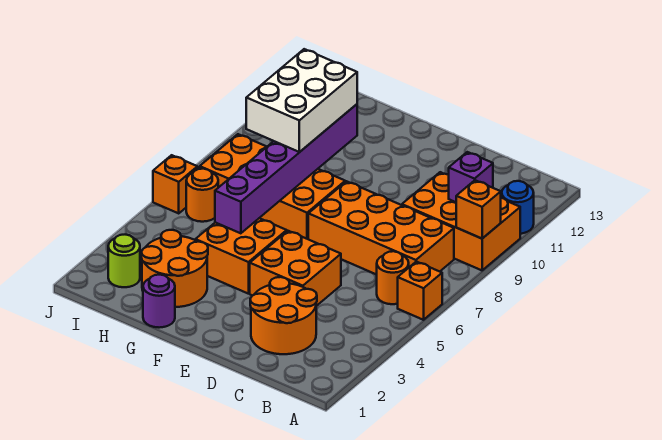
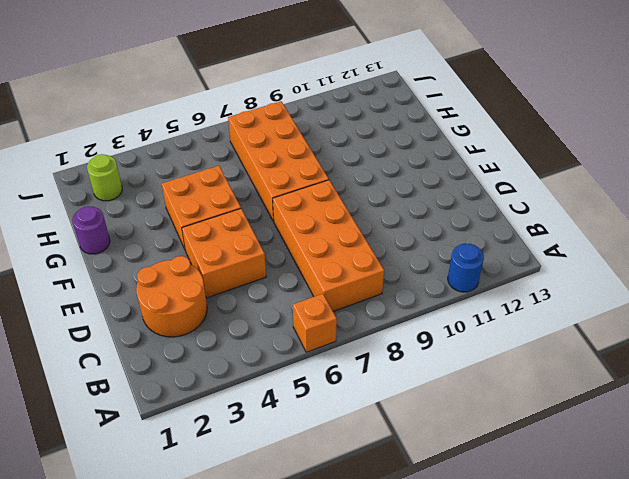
none -> orange 2x3 brick [402,172,520,270]
none -> orange 1x1 round brick [377,251,409,304]
none -> orange 2x2 round brick [141,230,208,307]

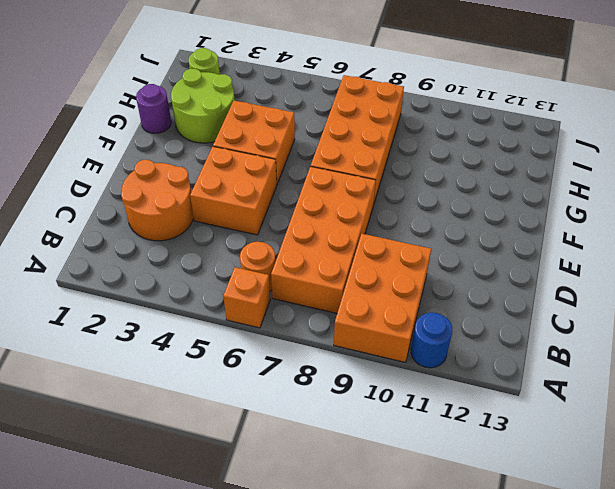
lime 2x2 round brick [171,69,235,143] -> orange 2x2 round brick [141,230,208,307]
none -> orange 1x1 round brick [186,169,218,222]
none -> orange 1x1 brick [153,155,197,213]
none -> orange 1x1 brick [456,180,501,239]

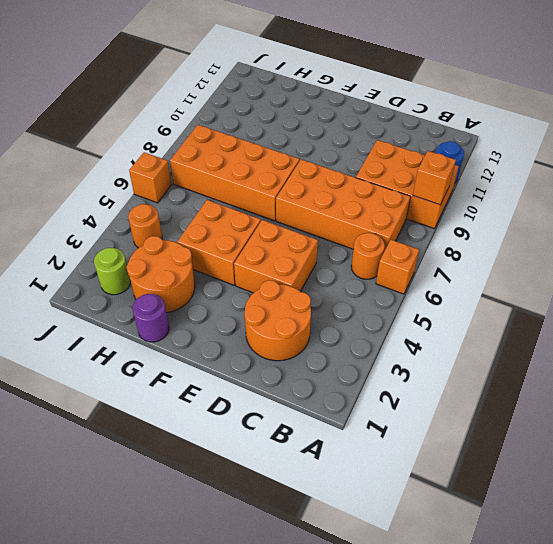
orange 1x1 round brick [128,204,162,248] -> orange 1x1 round brick moved to [186,169,218,222]
none -> purple 1x1 brick [449,152,493,202]
none -> purple 1x6 brick [215,104,357,233]
none -> white 2x3 brick [246,49,357,152]

